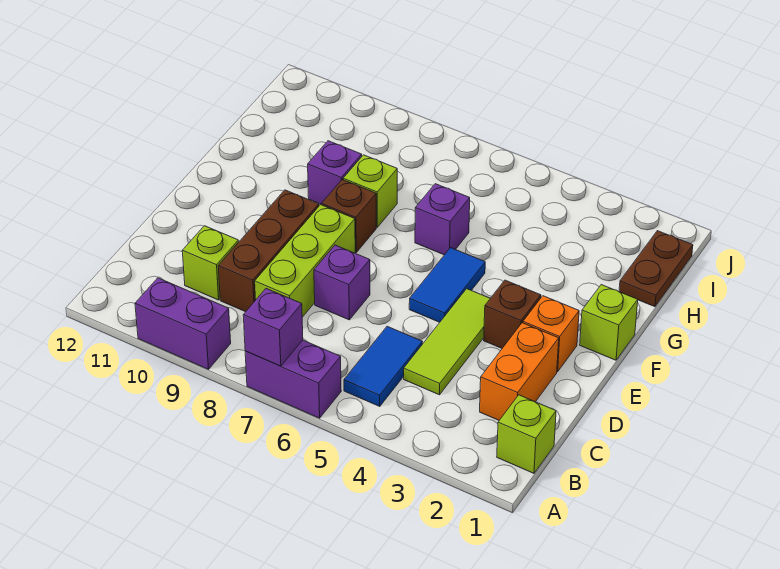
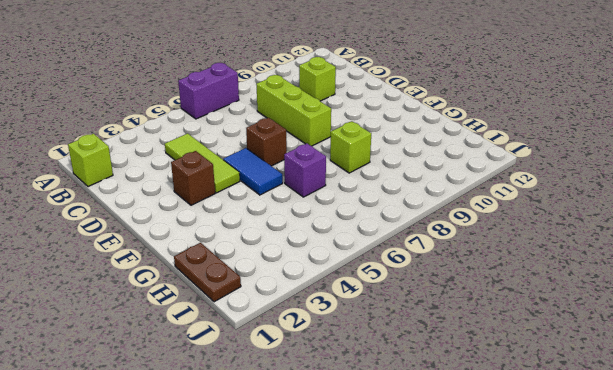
brown 1x1 brick [246,118,287,166] -> brown 1x1 brick moved to [322,180,376,252]
none -> purple 1x2 brick [135,278,231,369]
none -> blue 1x2 tile [344,326,422,407]
none -> orange 1x2 brick [480,323,559,420]

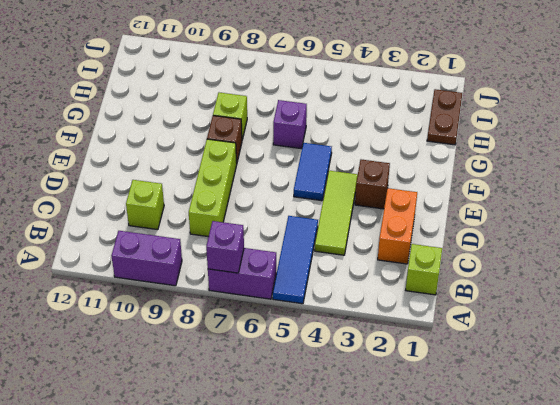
blue 1x3 tile [273,216,318,304] -> blue 1x2 tile [344,326,422,407]
none -> brown 1x3 brick [218,190,319,312]
none -> purple 1x1 brick [314,245,370,320]
none -> orange 1x1 brick [523,296,579,372]

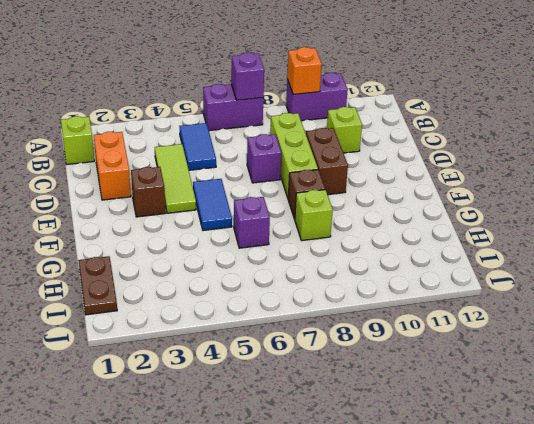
orange 1x1 brick [287,47,322,94] -> orange 1x1 brick moved to [523,296,579,372]
brown 1x2 brick [306,128,348,195] -> brown 1x3 brick [218,190,319,312]
none -> lime 1x1 brick [580,285,638,360]
none -> purple 1x1 brick [308,141,362,205]

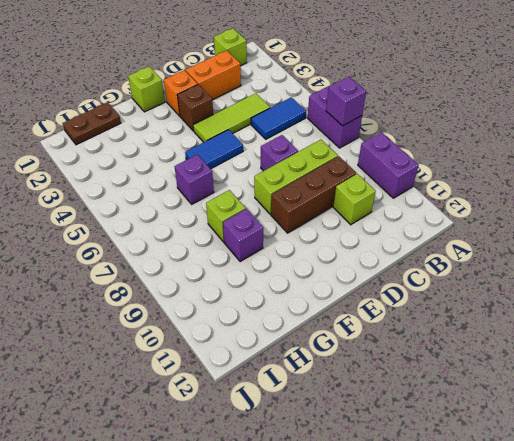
none -> brown 1x1 brick [322,180,376,252]

